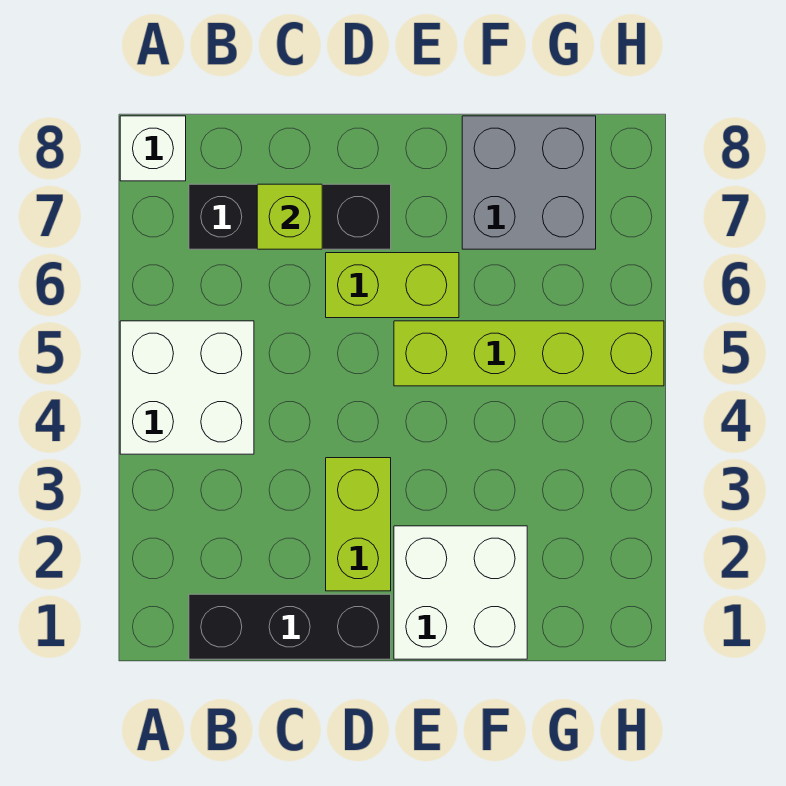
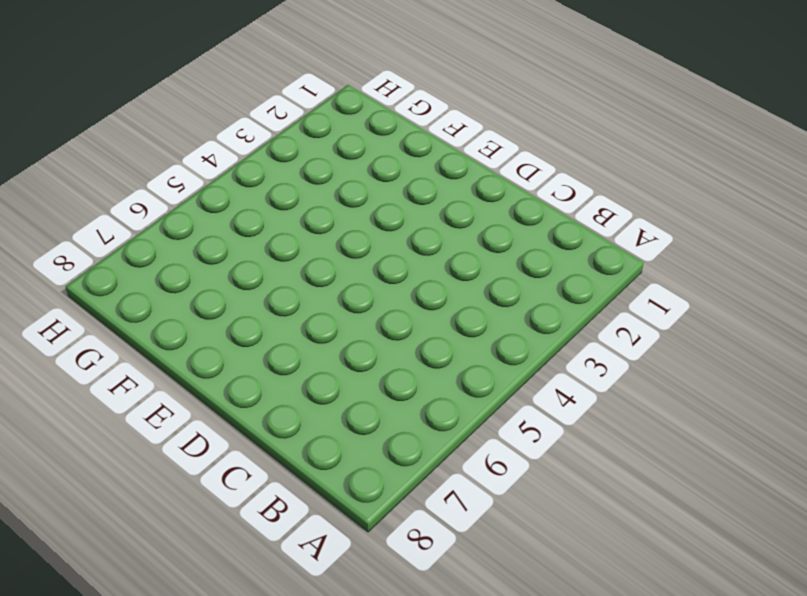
none -> white 2x2 brick [120,321,254,454]
none -> white 1x1 brick [120,116,186,181]

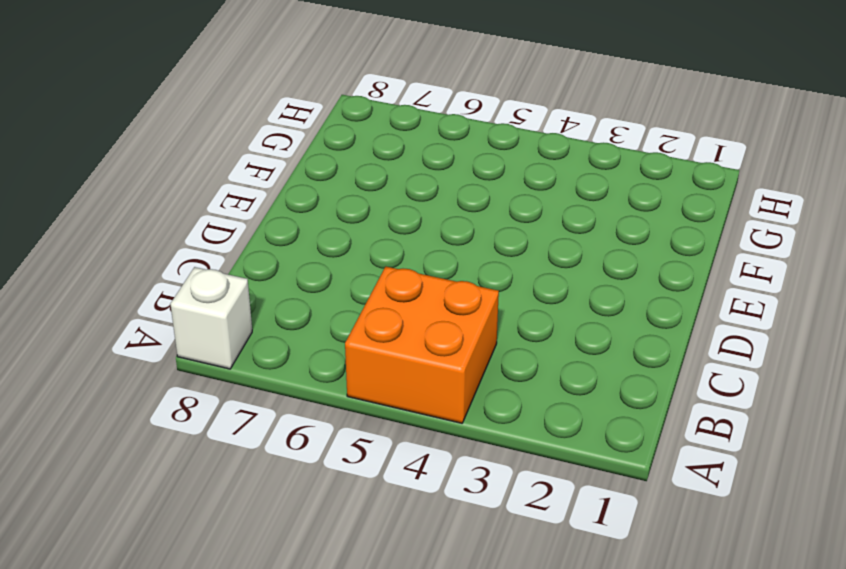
orange 2x2 brick [345,267,499,423] -> white 2x2 brick [120,321,254,454]
none -> black 1x3 brick [189,594,391,659]
none -> black 1x3 brick [189,184,391,249]

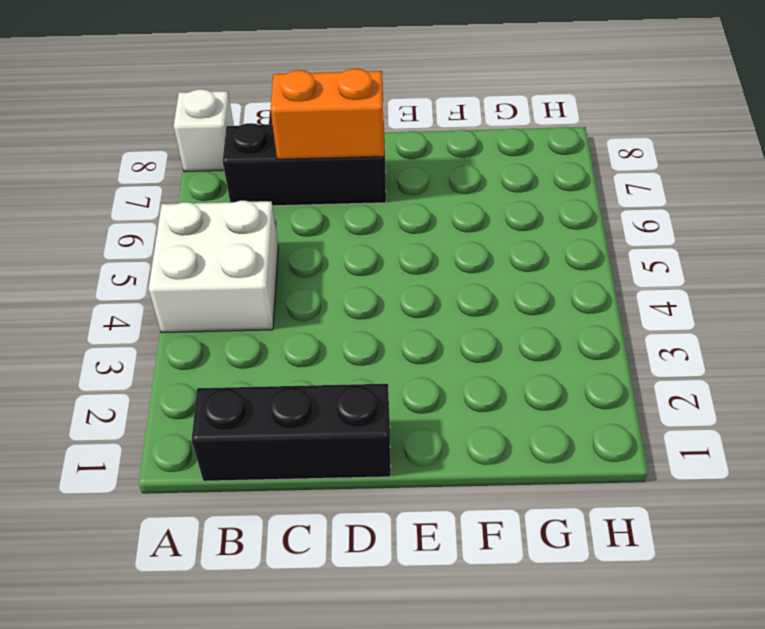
orange 1x2 brick [271,69,384,159] -> lime 1x1 brick [257,184,322,249]
none -> lime 1x2 brick [326,458,391,591]
none -> lime 1x2 brick [326,253,459,318]

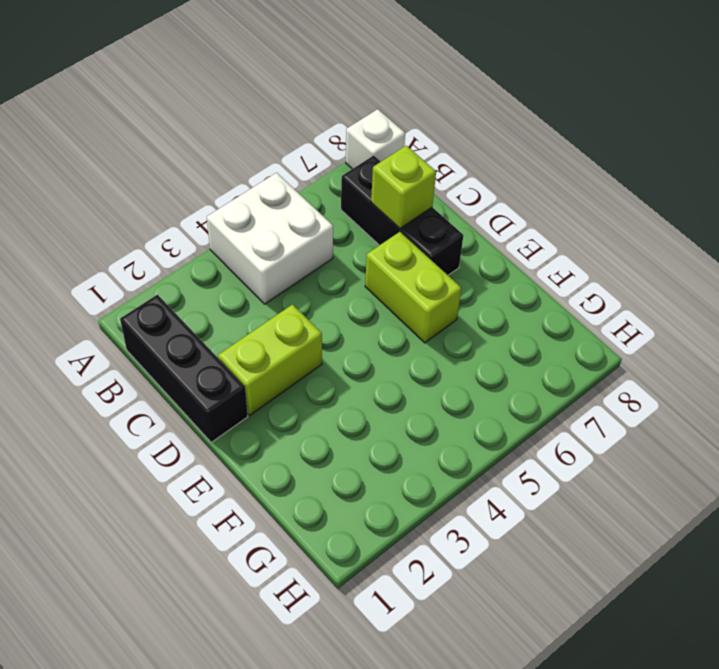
none -> white 2x2 brick [394,526,527,659]
none -> lime 1x4 brick [394,321,664,386]

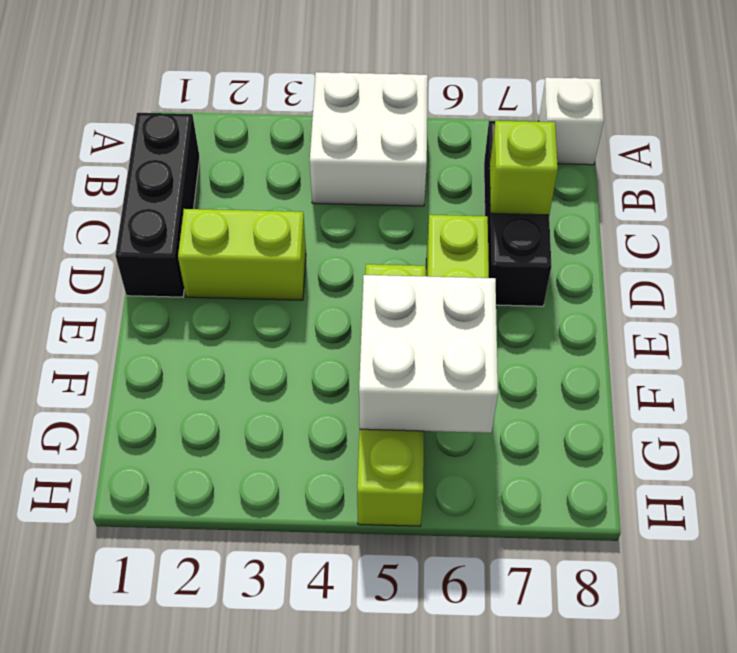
white 2x2 brick [359,275,498,433] -> white 2x2 brick moved to [394,526,527,659]
none -> grey 2x2 brick [462,116,596,249]

